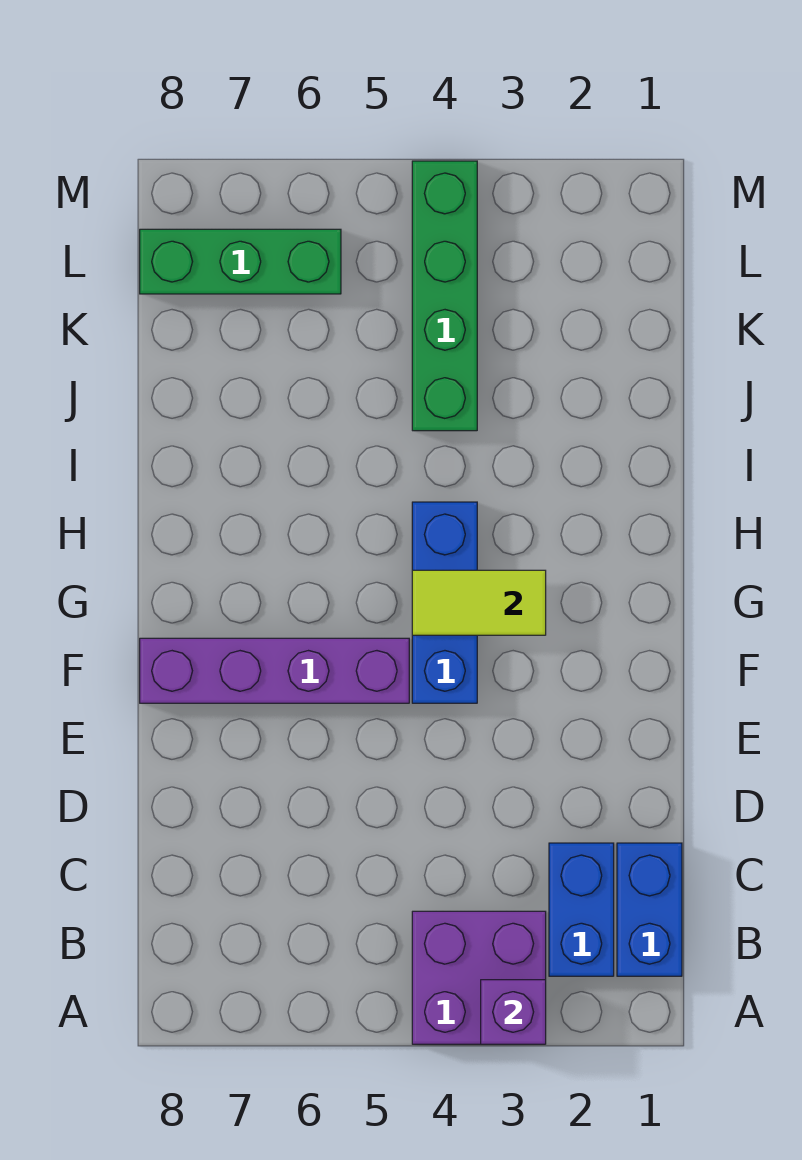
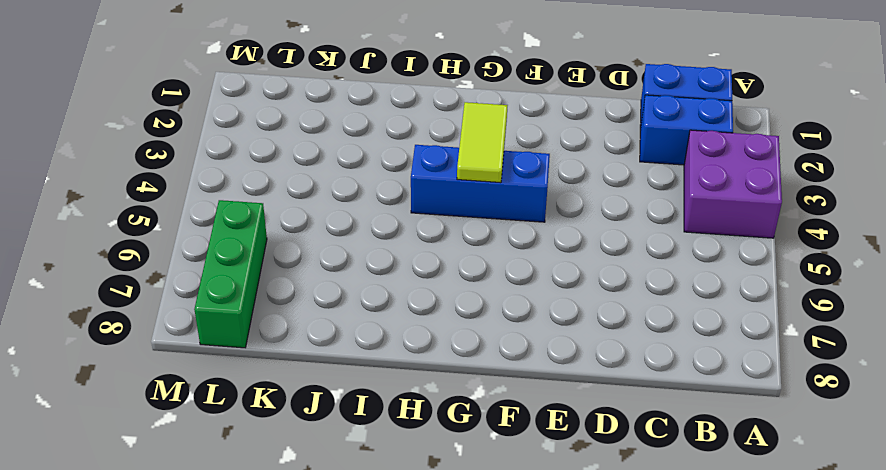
none -> purple 1x4 brick [140,638,409,703]
none -> green 1x4 brick [412,161,477,431]

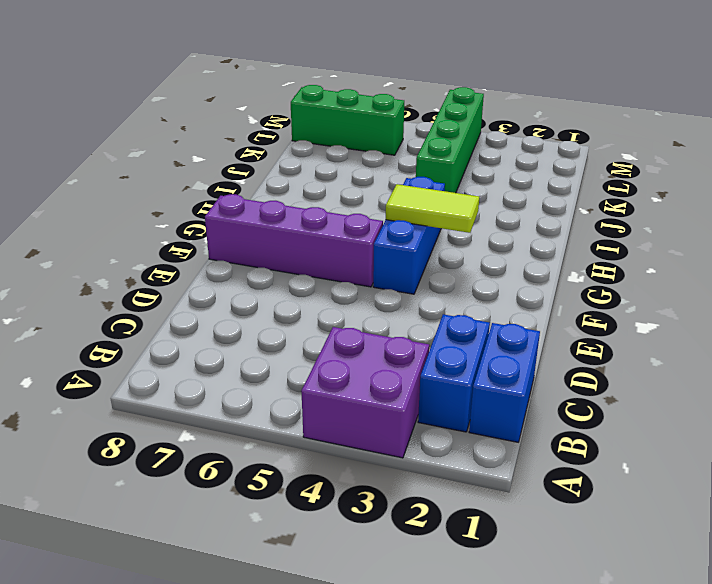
none -> purple 1x1 brick [481,980,546,1044]

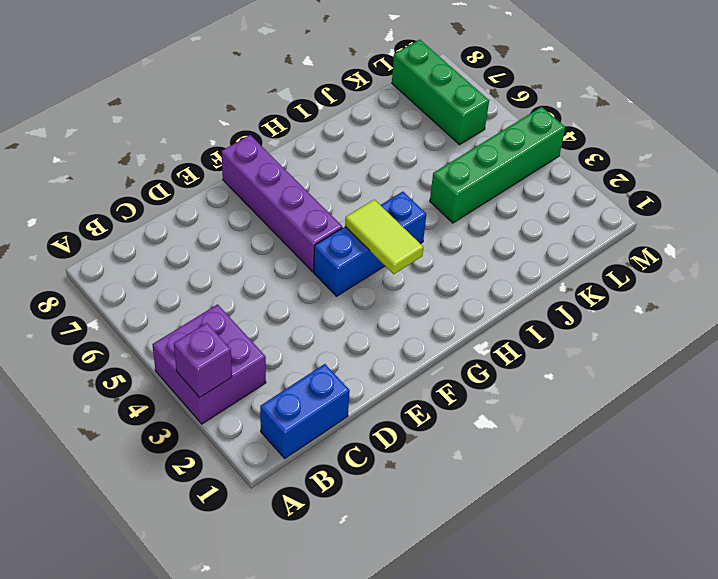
none -> blue 1x2 brick [549,843,614,976]

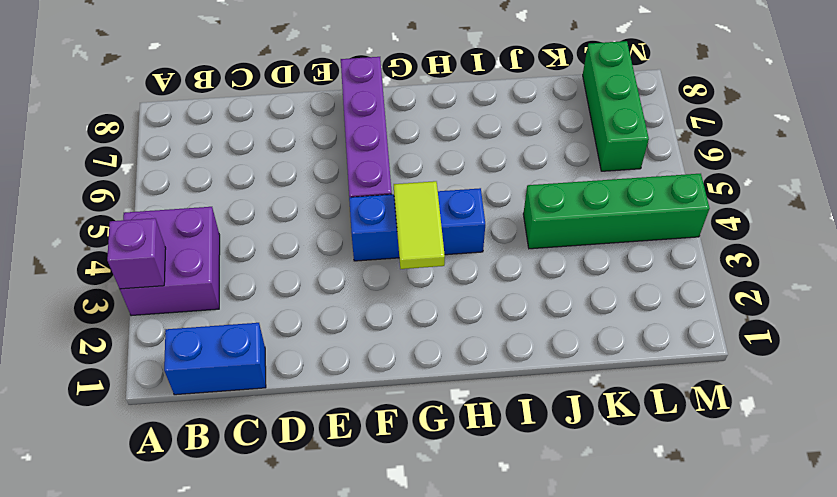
none -> blue 1x2 brick [549,843,614,976]

